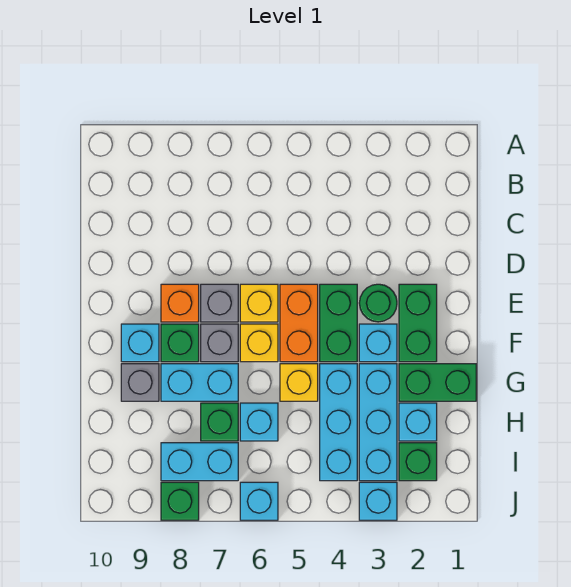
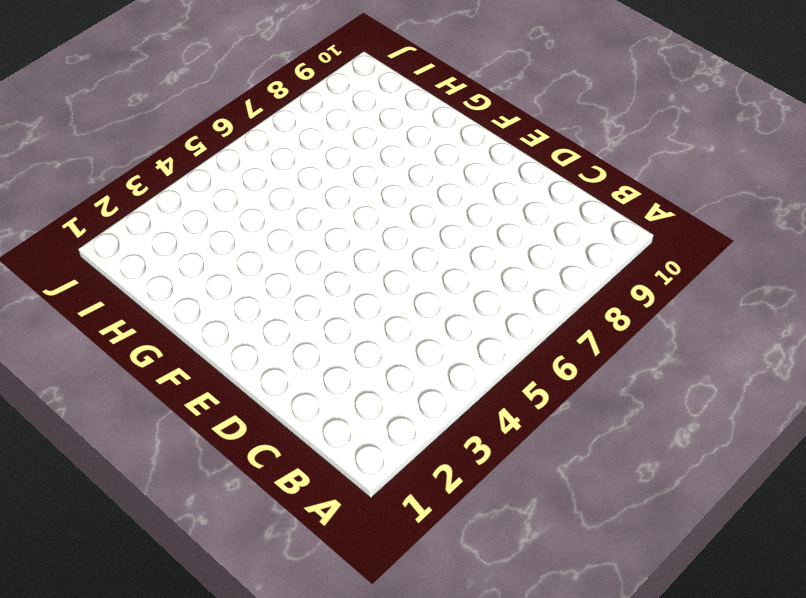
none -> green 1x2 brick [399,284,437,362]
none -> green 1x1 round brick [359,284,397,322]
none -> green 1x2 brick [320,284,357,362]

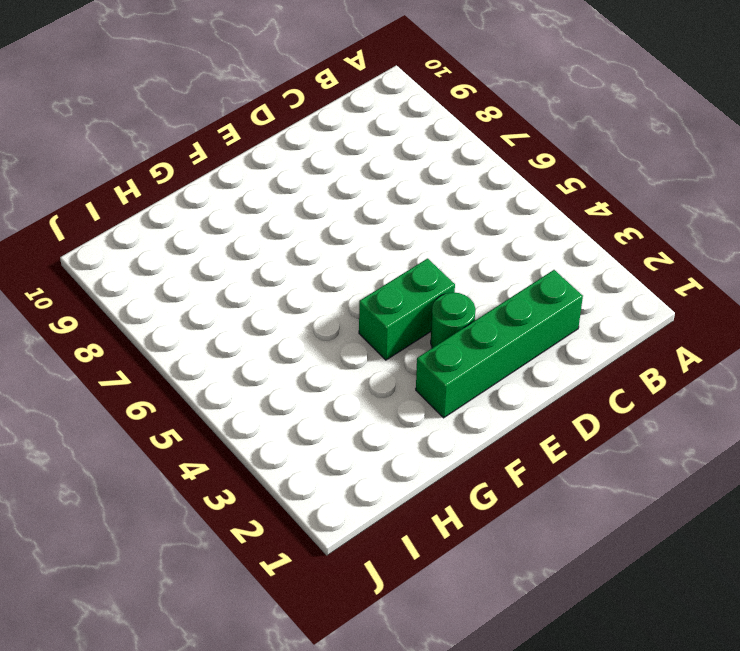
green 1x4 brick [416,270,583,418] -> green 1x2 brick [399,284,437,362]
none -> orange 1x2 brick [280,284,318,362]
none -> yellow 1x1 brick [240,284,278,322]
none -> grey 1x1 brick [201,284,238,322]

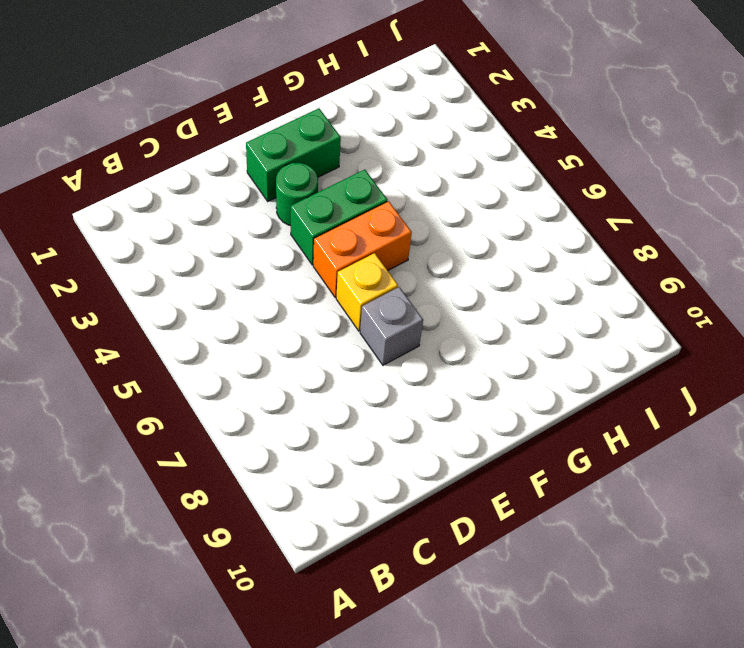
none -> orange 1x1 brick [161,284,199,322]
none -> cyan 1x1 brick [359,324,397,362]
none -> yellow 1x1 brick [240,324,278,362]

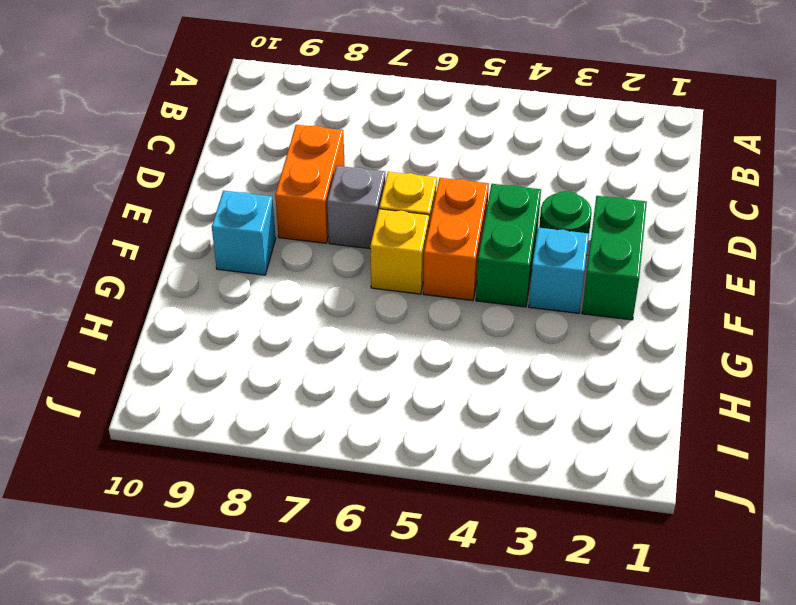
orange 1x2 brick [275,125,345,243] -> orange 1x1 brick [161,284,199,322]
none -> grey 1x1 brick [201,324,238,362]
none -> green 1x1 brick [161,324,199,362]
none -> green 1x2 brick [399,364,476,401]

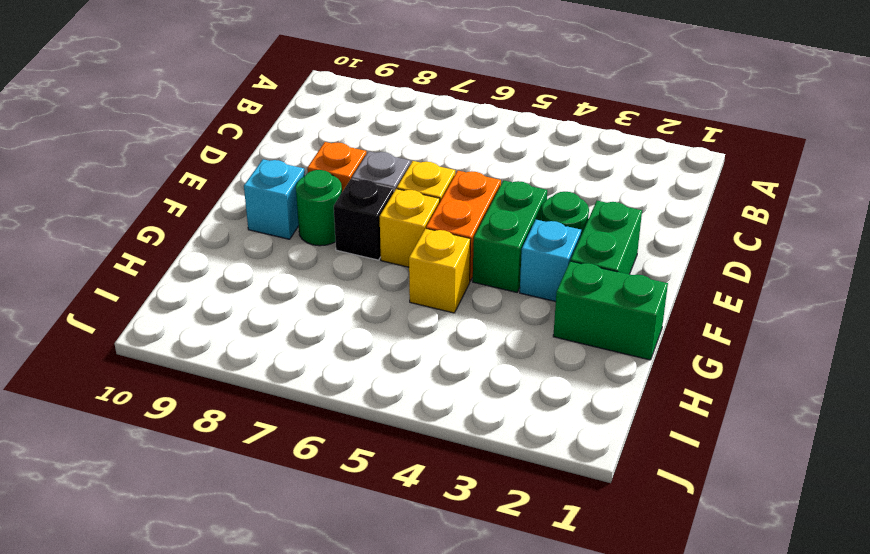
black 1x1 brick [334,179,394,260] -> grey 1x1 brick [201,324,238,362]
green 1x1 round brick [296,170,342,246] -> green 1x1 brick [161,324,199,362]
none -> cyan 1x3 brick [359,364,397,481]
none -> cyan 1x3 brick [320,364,357,481]
none -> cyan 1x2 brick [161,364,238,401]

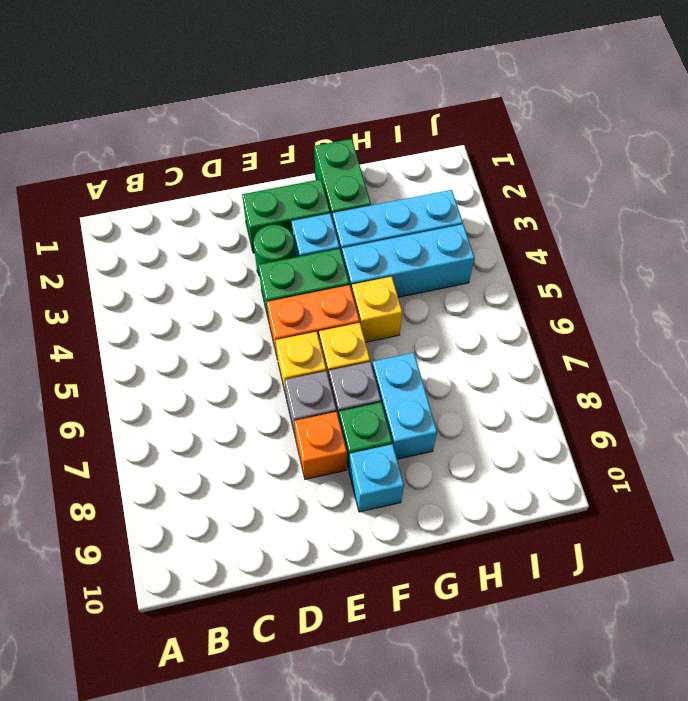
none -> grey 1x1 brick [121,364,159,401]
none -> cyan 1x1 brick [399,403,437,441]
none -> cyan 1x1 brick [240,403,278,441]

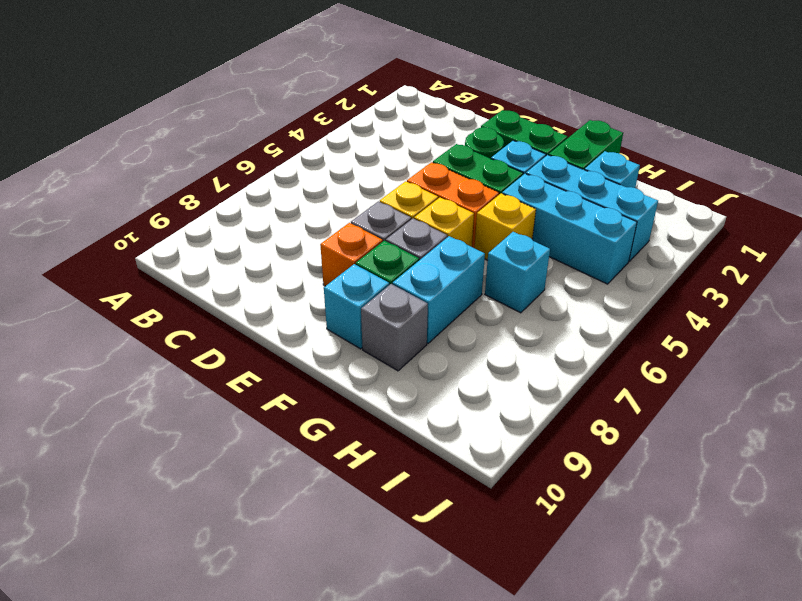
none -> green 1x1 brick [201,403,238,441]
none -> green 1x1 brick [399,443,437,481]
none -> cyan 1x2 brick [161,443,238,481]

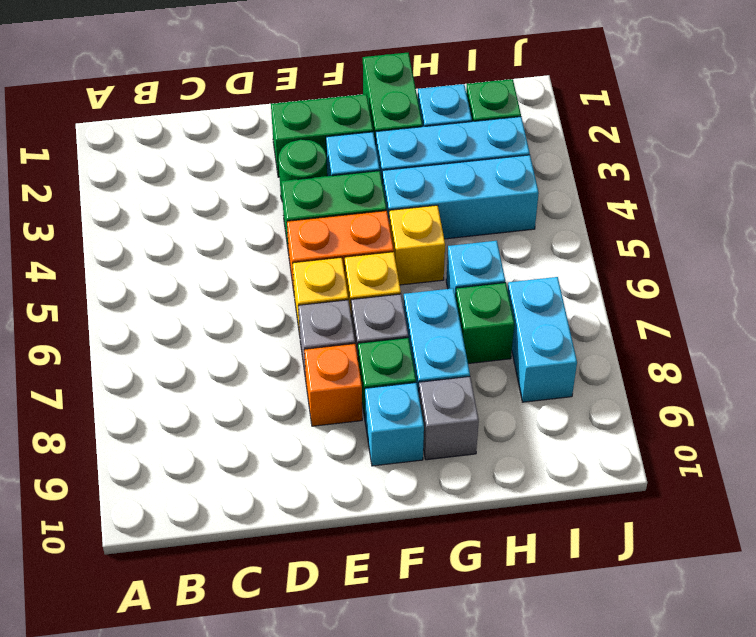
none -> cyan 1x1 brick [359,482,397,520]
none -> cyan 1x1 brick [240,482,278,520]
none -> green 1x1 brick [161,482,199,520]

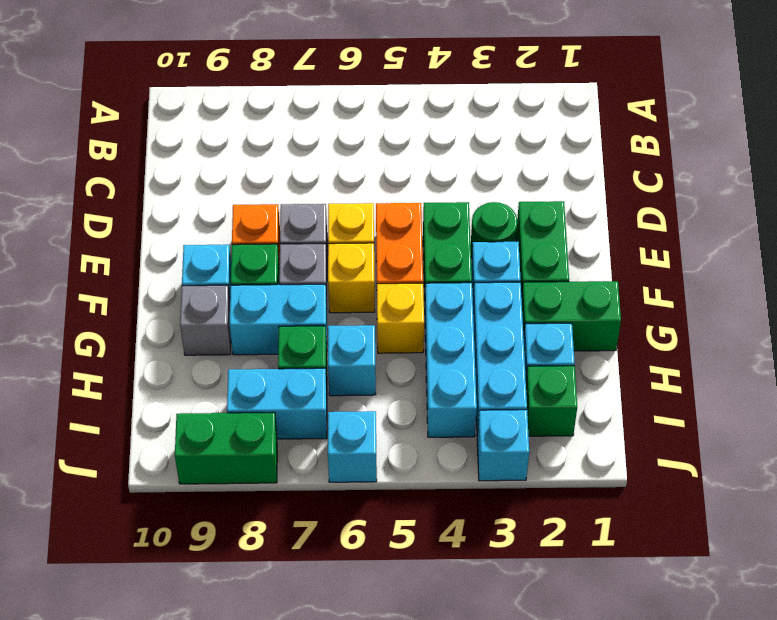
green 1x2 brick [175,412,277,484] -> green 1x1 brick [161,482,199,520]

